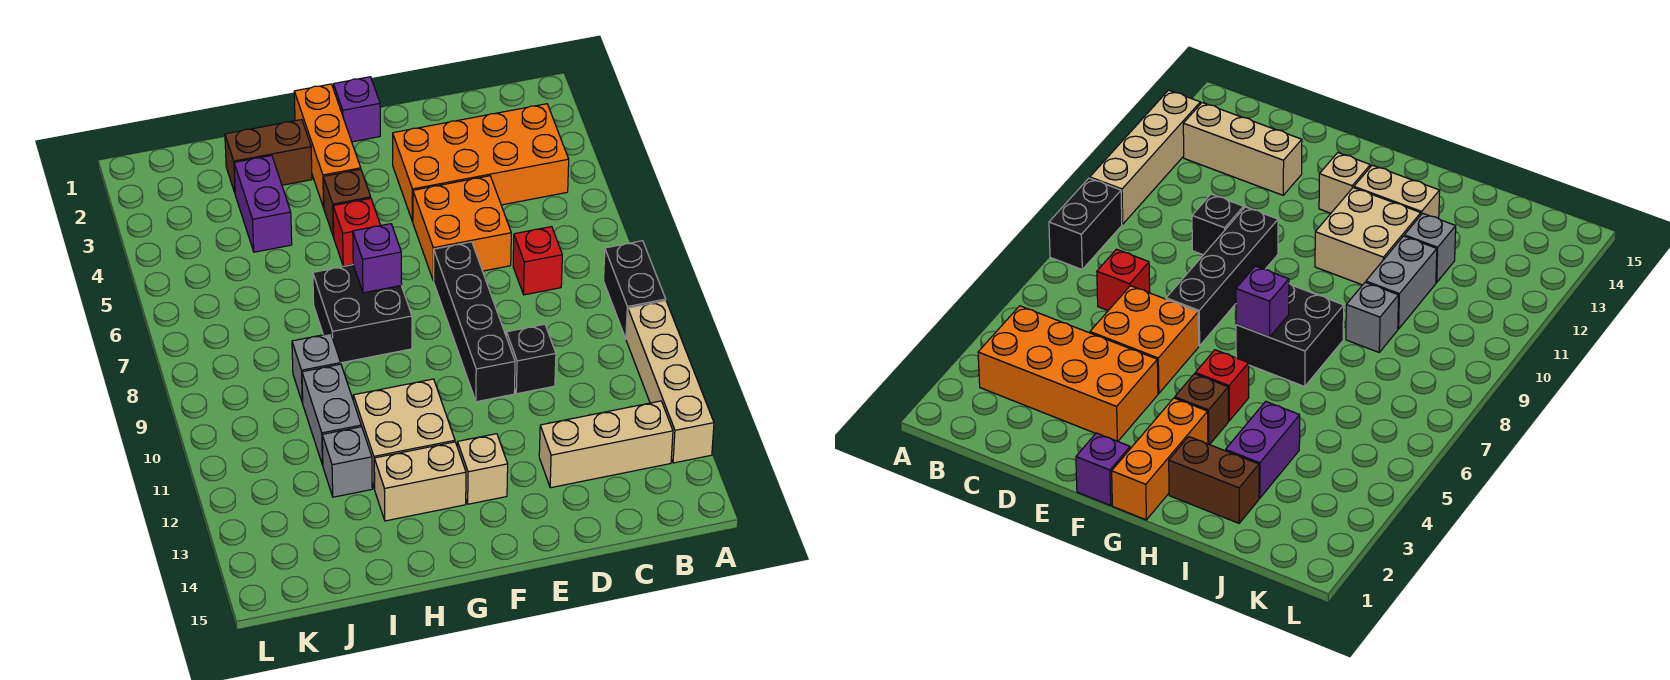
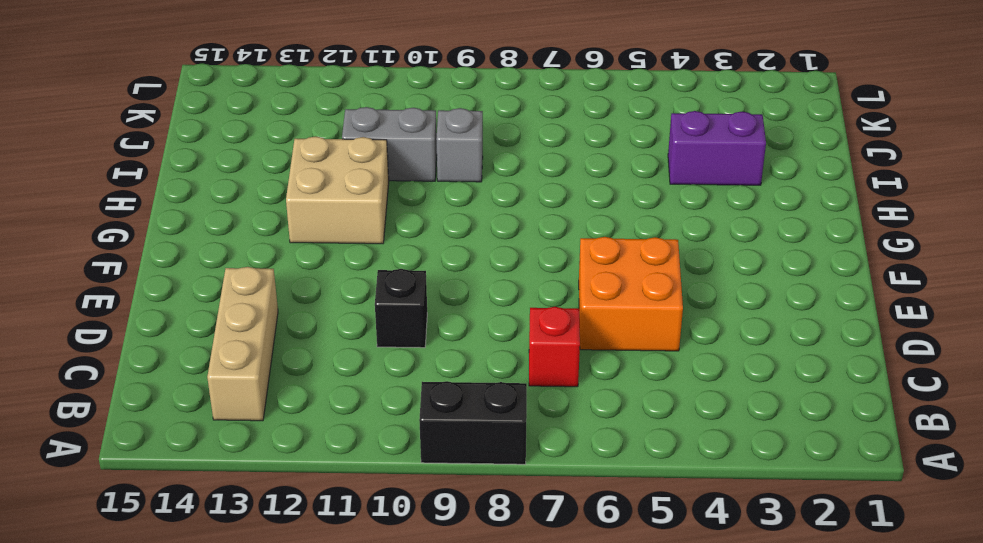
none -> tan 1x4 brick [626,301,714,463]
none -> orange 2x4 brick [393,104,569,222]
none -> black 1x4 brick [434,242,515,402]

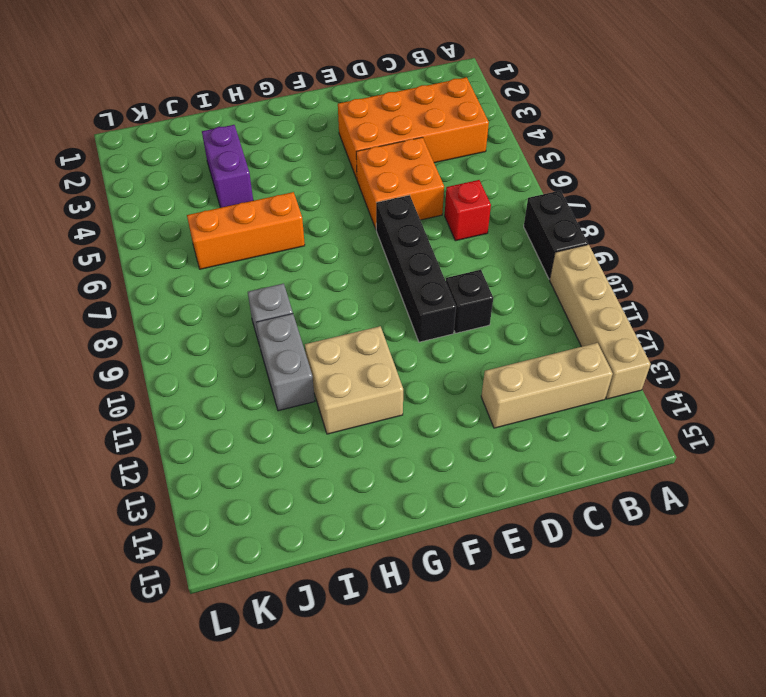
orange 1x3 brick [187,192,305,269] -> orange 1x3 brick turned to [294,84,361,208]
none -> purple 1x1 brick [334,77,380,142]
none -> tan 1x1 brick [457,434,508,504]
none -> brown 1x1 brick [323,169,371,237]

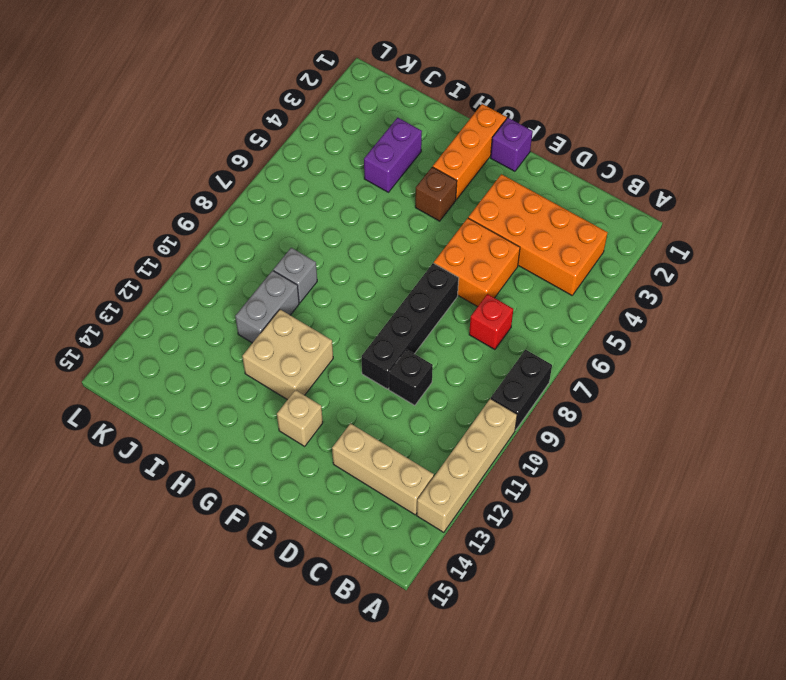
none -> red 1x1 brick [333,198,381,266]
none -> black 2x2 brick [313,265,412,363]
none -> tan 1x2 brick [374,442,466,521]

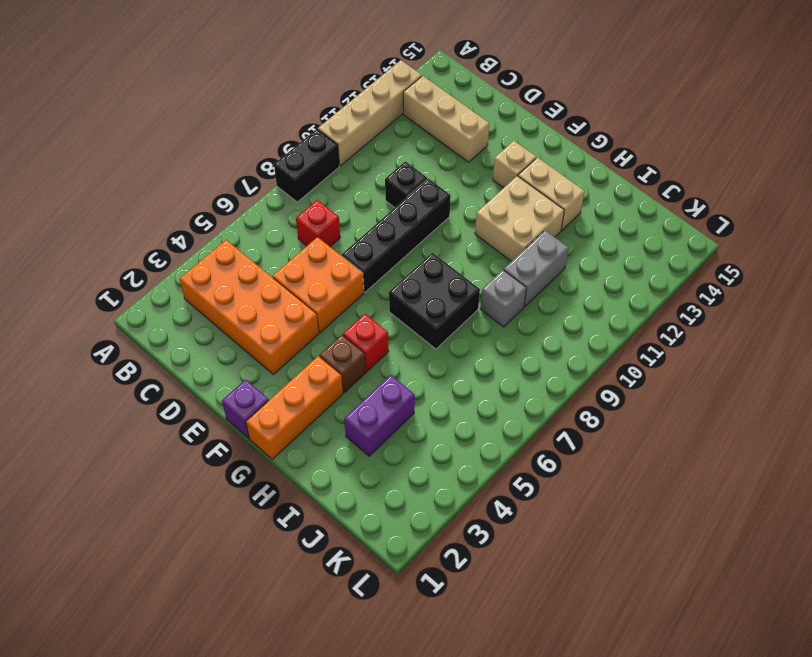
none -> brown 1x2 brick [225,120,312,193]
none -> grey 1x1 brick [322,427,372,497]
none -> purple 1x1 brick [353,224,402,293]

